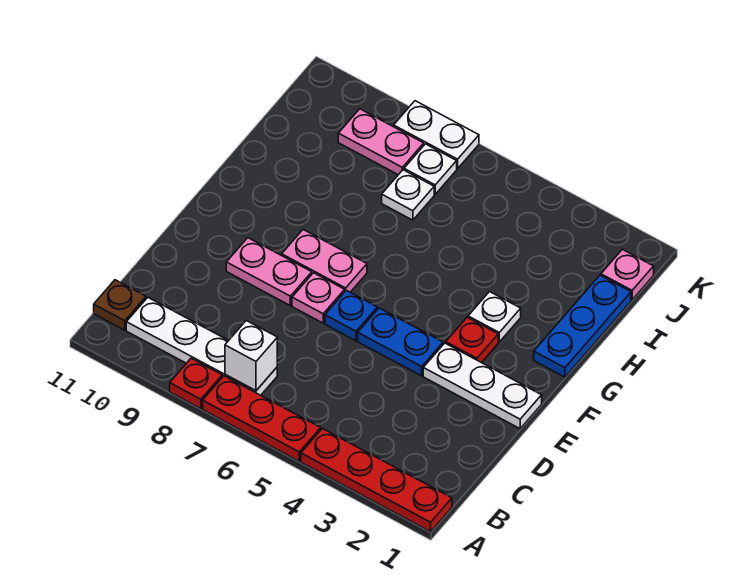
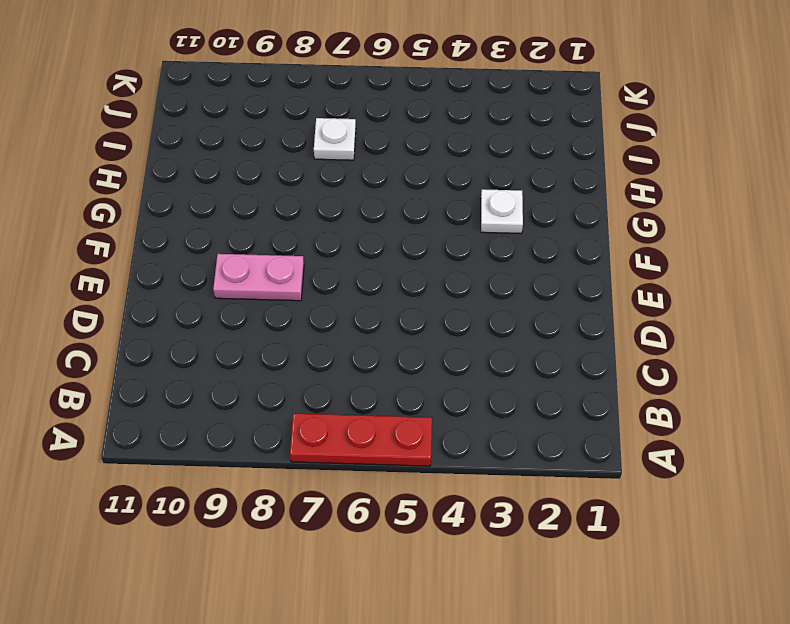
none -> red 1x4 plate [301,429,452,532]
none -> red 1x1 plate [170,358,222,409]
none -> white 1x4 plate [126,298,277,395]

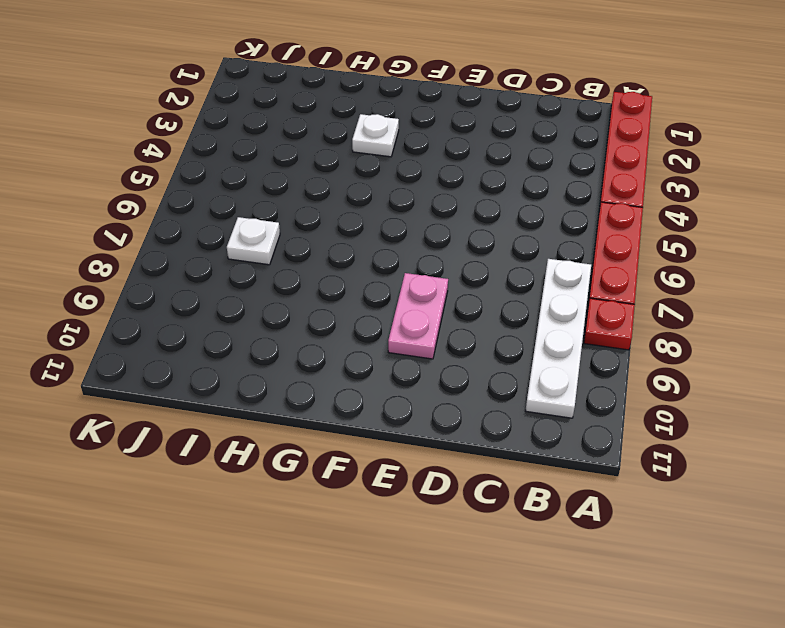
none -> brown 1x1 plate [94,280,146,330]
none -> white 1x3 plate [423,343,542,429]
none -> blue 1x2 plate [358,308,443,376]

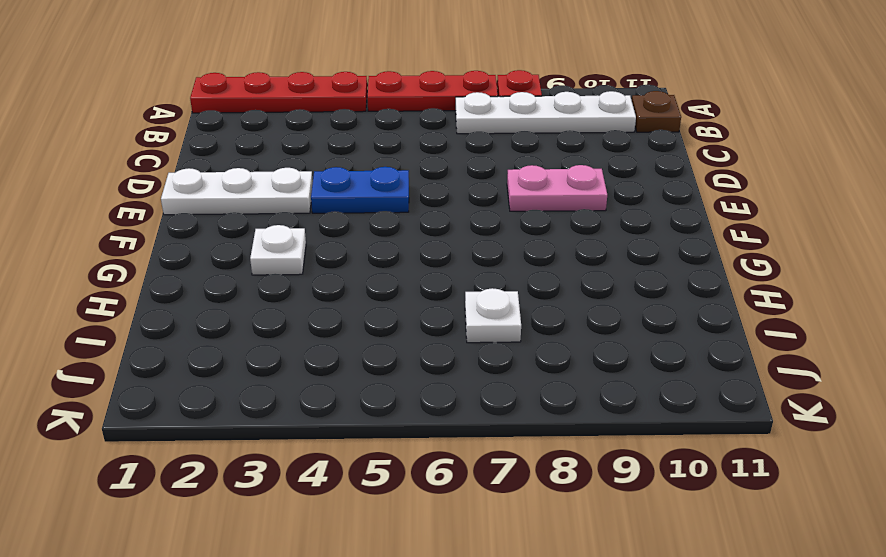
none -> blue 1x1 plate [325,290,377,341]
none -> pink 1x1 plate [292,273,345,323]
none -> red 1x1 plate [446,317,498,363]

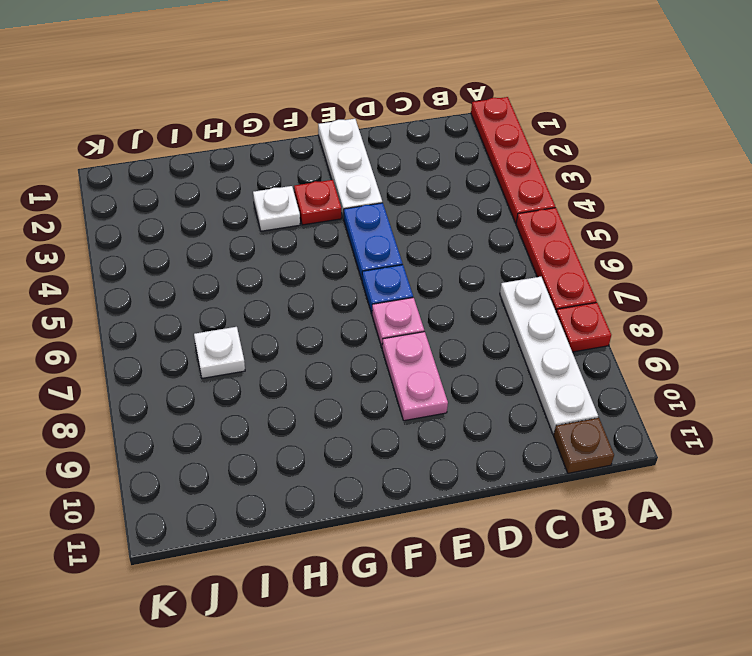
none -> pink 1x2 plate [282,230,367,292]
none -> blue 1x3 plate [534,275,631,377]
none -> pink 1x1 plate [601,249,654,300]

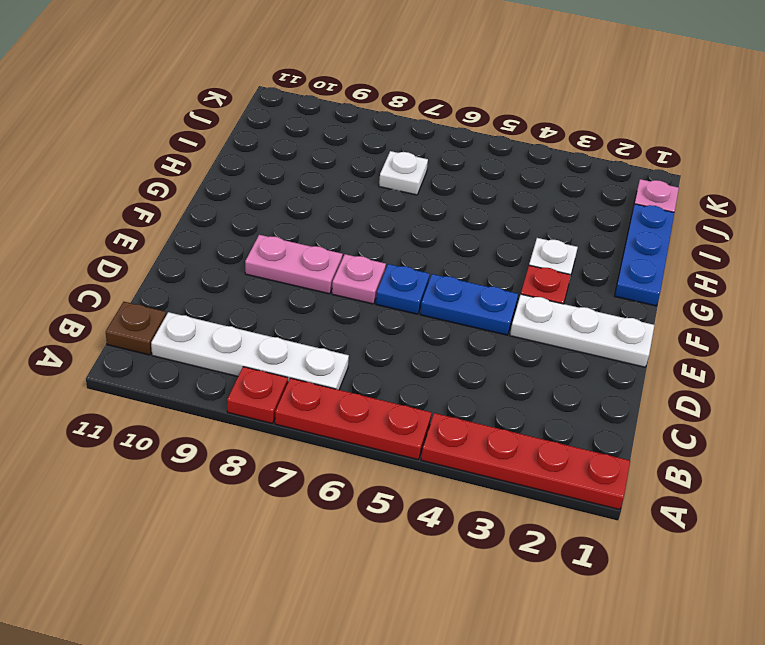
none -> pink 1x2 plate [282,230,367,292]
none -> white 1x1 plate [404,144,457,194]
none -> pink 1x2 plate [338,109,424,175]

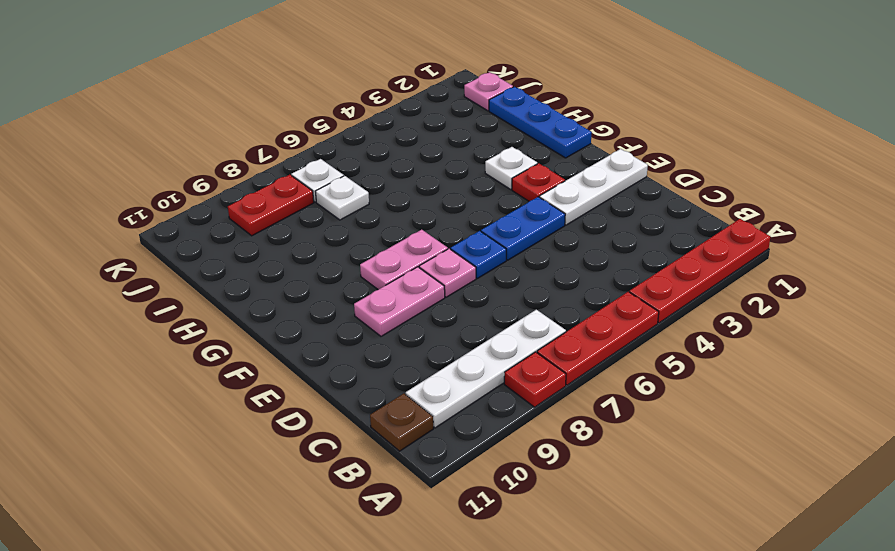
red 1x2 plate [228,175,314,236] -> pink 1x2 plate [338,109,424,175]
none -> white 1x2 plate [394,101,479,169]
none -> white 1x1 brick [225,321,277,391]

